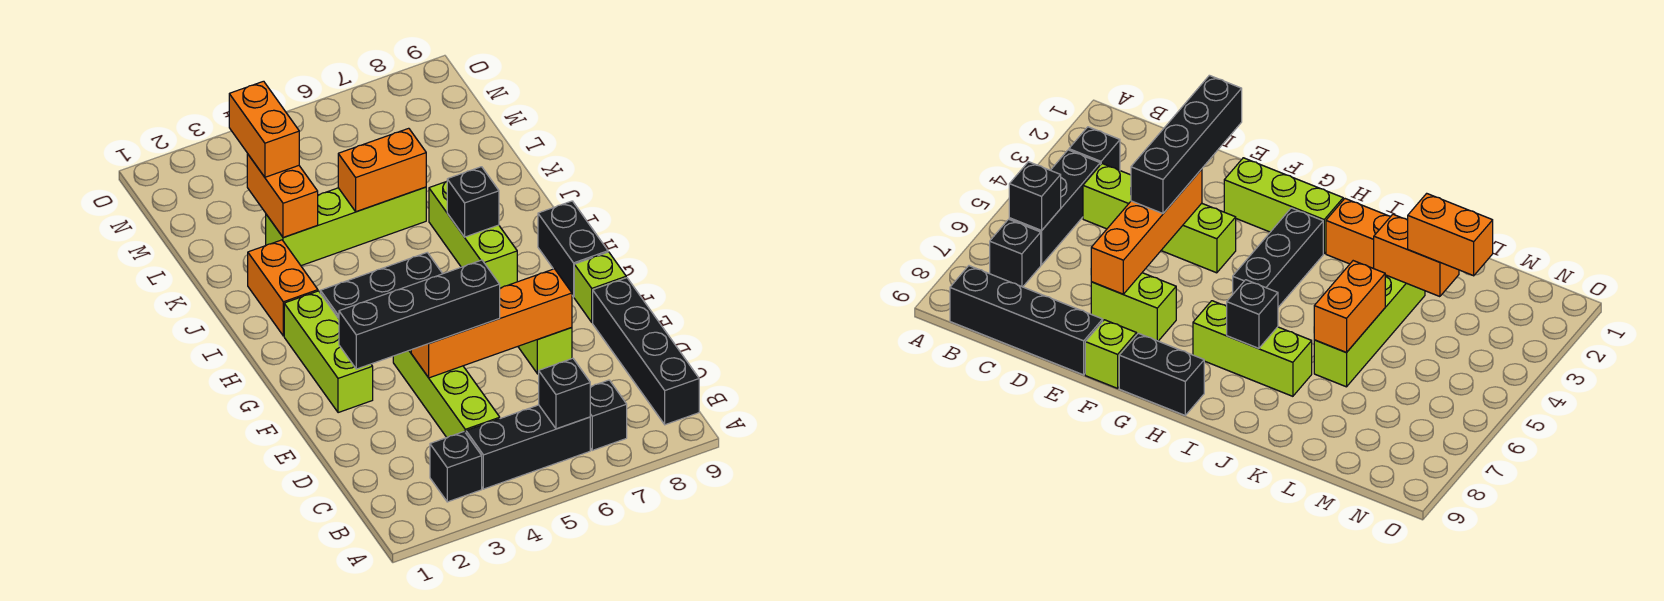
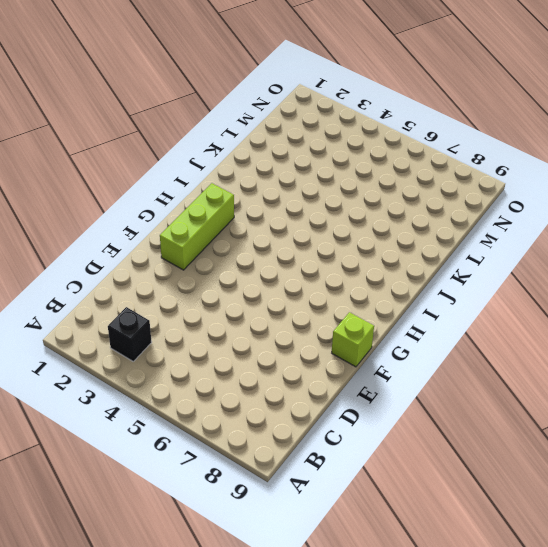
none -> black 1x3 brick [466,405,590,489]
none -> black 1x1 brick [590,380,627,450]
none -> black 1x4 brick [593,278,699,425]

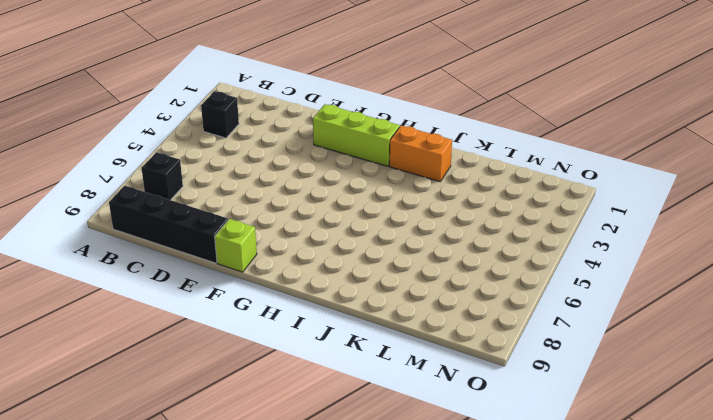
none -> black 1x3 brick [466,405,590,489]
none -> lime 1x4 brick [393,350,500,437]
none -> lime 1x2 brick [518,328,572,374]

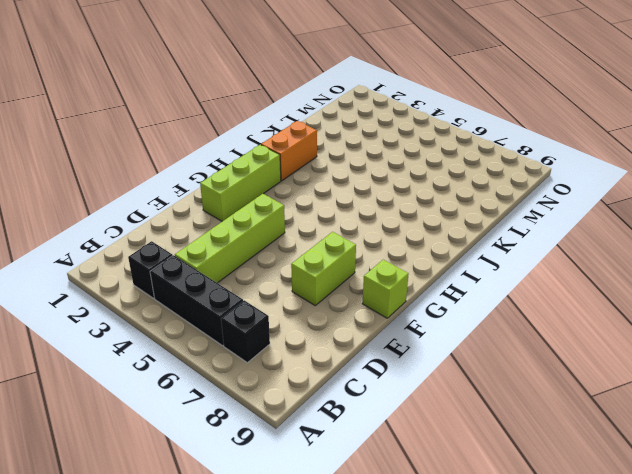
none -> black 1x4 brick [593,278,699,425]
none -> black 1x2 brick [538,201,608,297]
none -> black 1x3 brick [320,253,443,319]

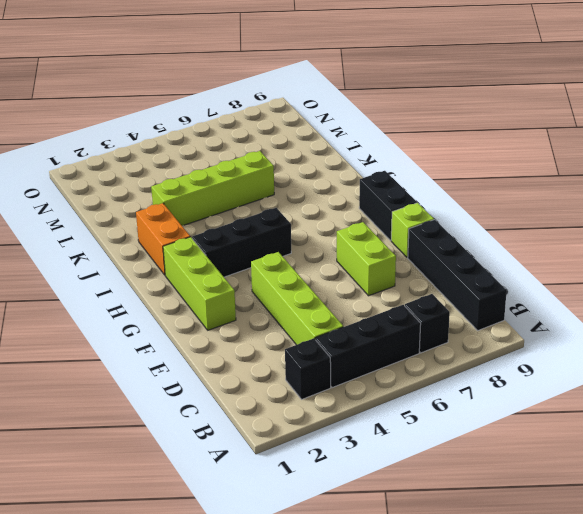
none -> lime 1x3 brick [429,182,517,288]
none -> black 1x1 brick [539,358,590,429]
none -> orange 1x4 brick [411,269,572,378]

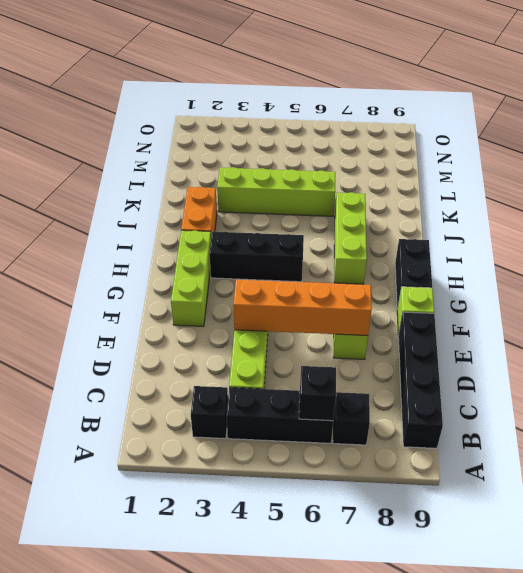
none -> black 1x1 brick [447,167,499,237]
none -> orange 1x2 brick [247,154,318,238]
none -> orange 1x2 brick [338,128,426,212]

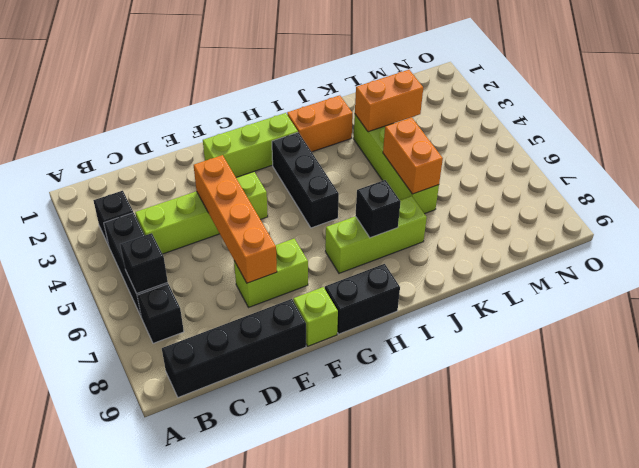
none -> black 1x4 brick [339,260,500,369]
none -> orange 1x2 brick [229,81,299,177]

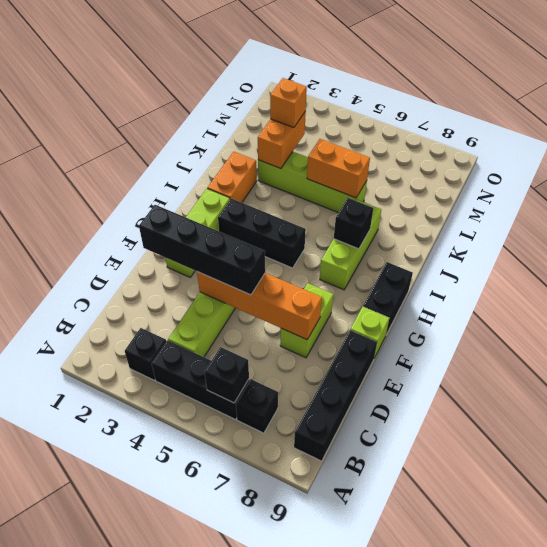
orange 1x1 brick [270,78,307,127] -> orange 1x2 brick [229,81,299,177]

